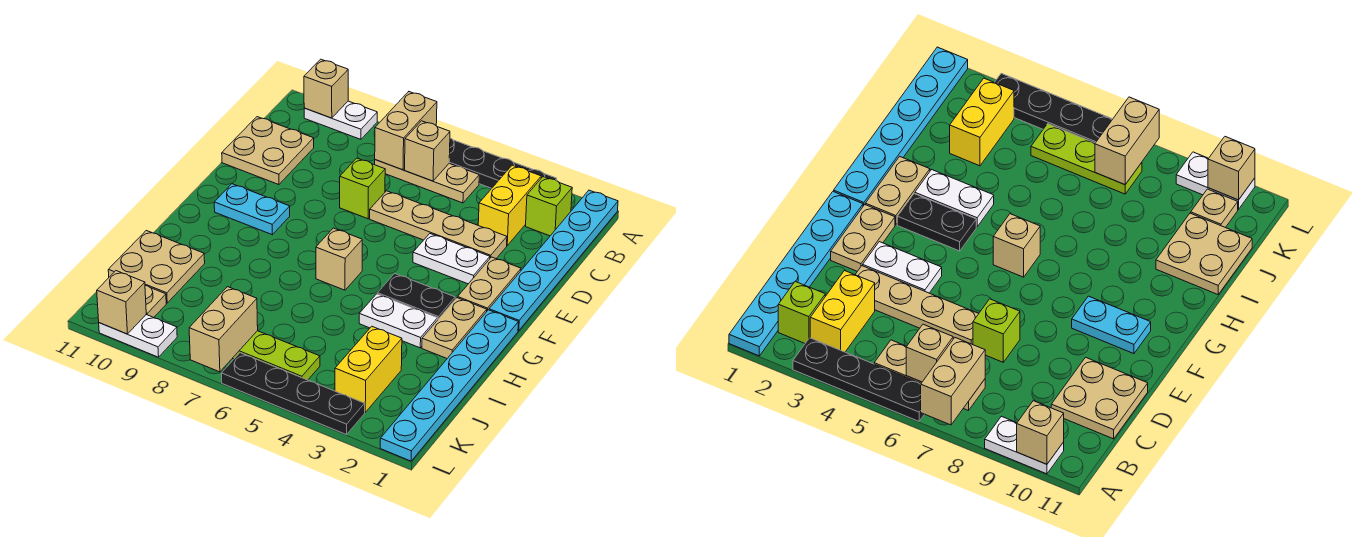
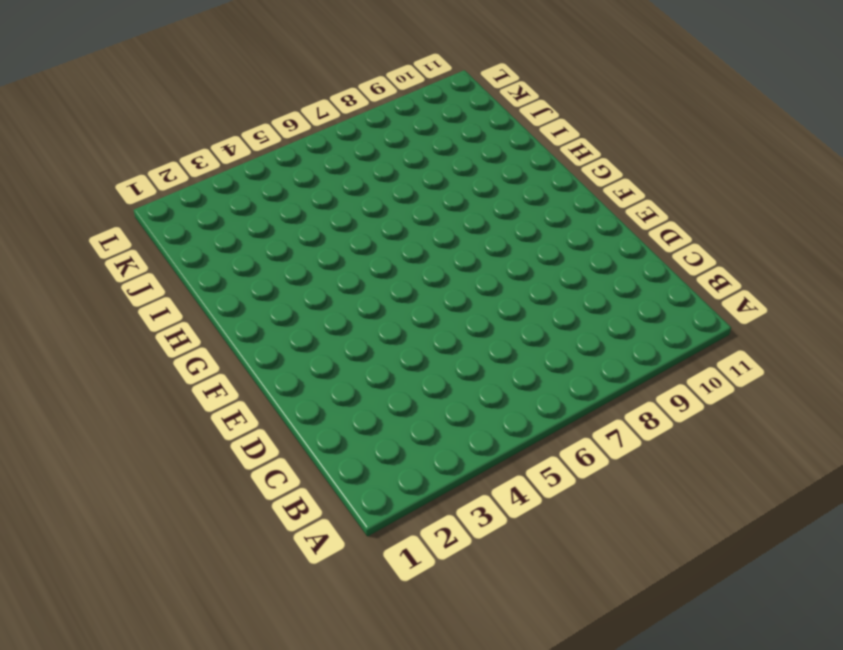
none -> cyan 1x6 plate [489,190,618,331]
none -> black 1x4 plate [449,138,557,188]
none -> white 1x2 plate [304,101,377,139]

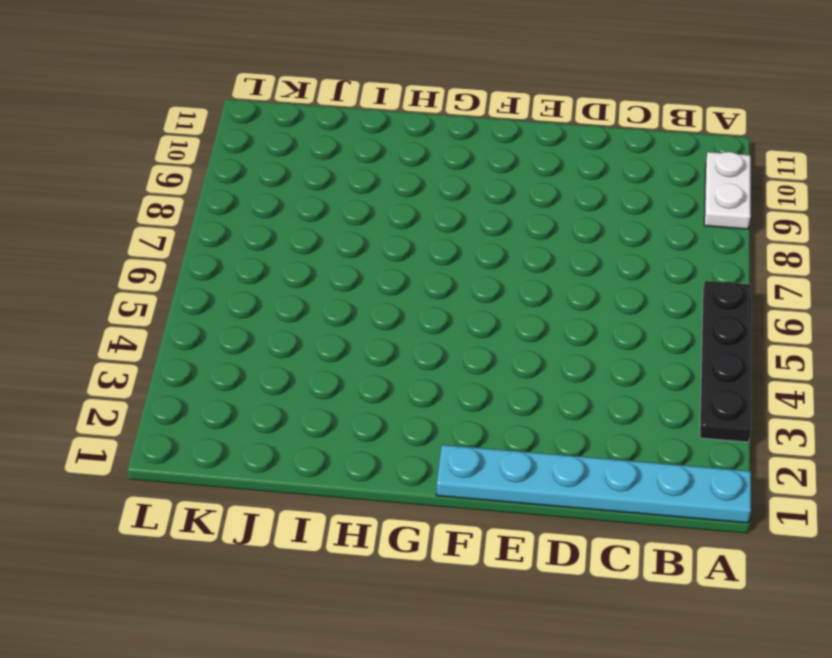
none -> lime 1x1 brick [526,177,572,236]
none -> yellow 1x2 brick [478,165,541,245]
none -> tan 1x3 plate [375,160,479,203]

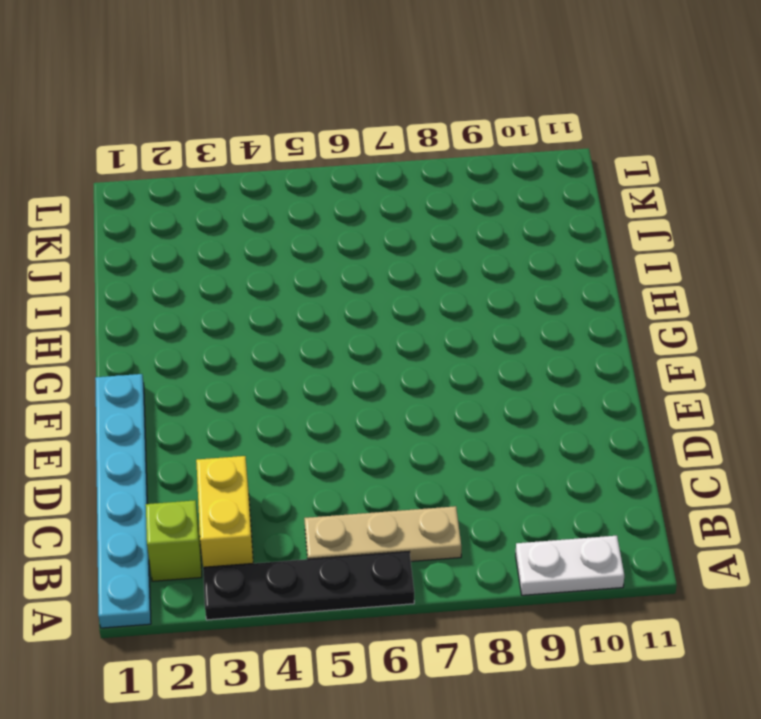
none -> tan 2x2 plate [222,117,314,185]
none -> tan 1x4 plate [370,191,507,259]
none -> lime 1x1 brick [340,158,385,219]

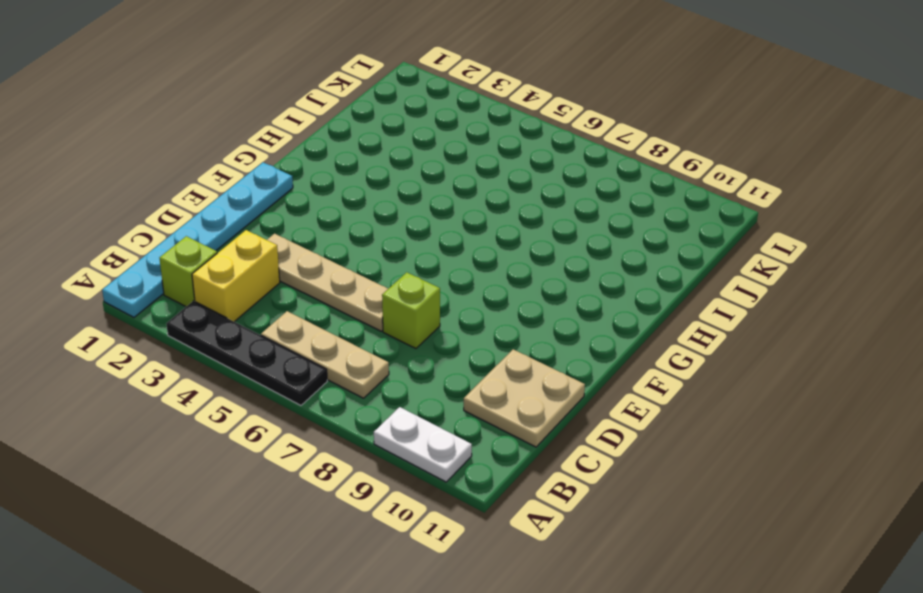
none -> tan 1x2 plate [458,257,521,311]
none -> white 1x2 plate [413,234,490,284]
none -> cyan 1x2 plate [214,184,290,235]

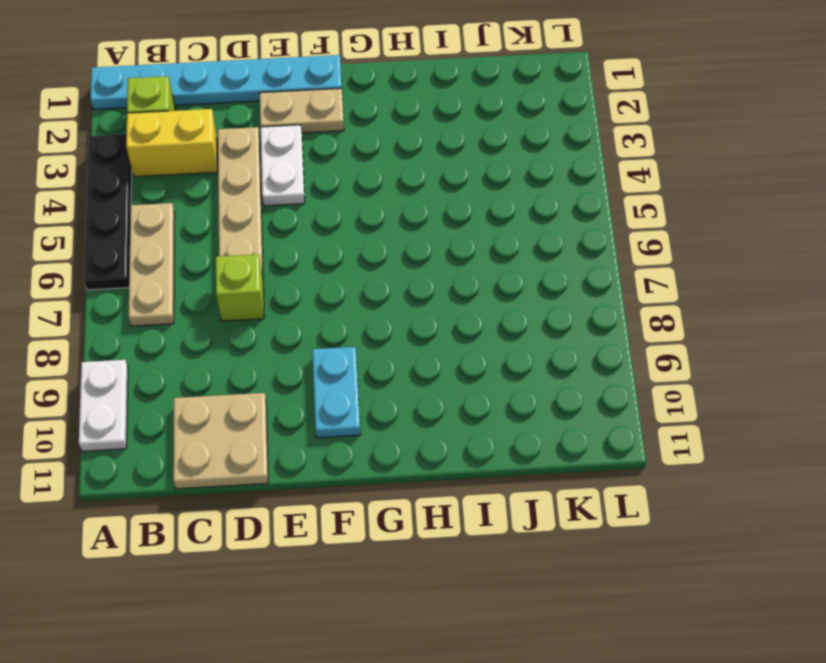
none -> cyan 1x6 plate [380,310,518,461]
none -> tan 1x2 plate [422,298,487,358]
none -> black 1x2 plate [377,273,455,319]

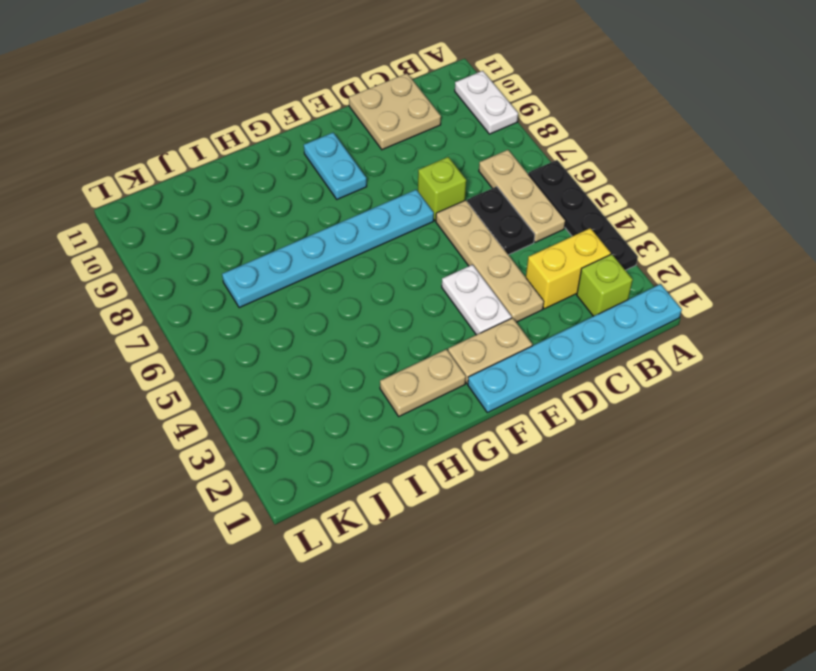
black 1x2 plate [467,187,535,255] -> black 1x2 plate moved to [377,273,455,319]
cyan 1x6 plate [222,190,434,308] -> cyan 1x6 plate moved to [380,310,518,461]
none -> tan 1x1 brick [316,228,362,290]
none -> white 1x2 plate [359,294,438,348]
none -> tan 2x2 plate [108,231,205,303]

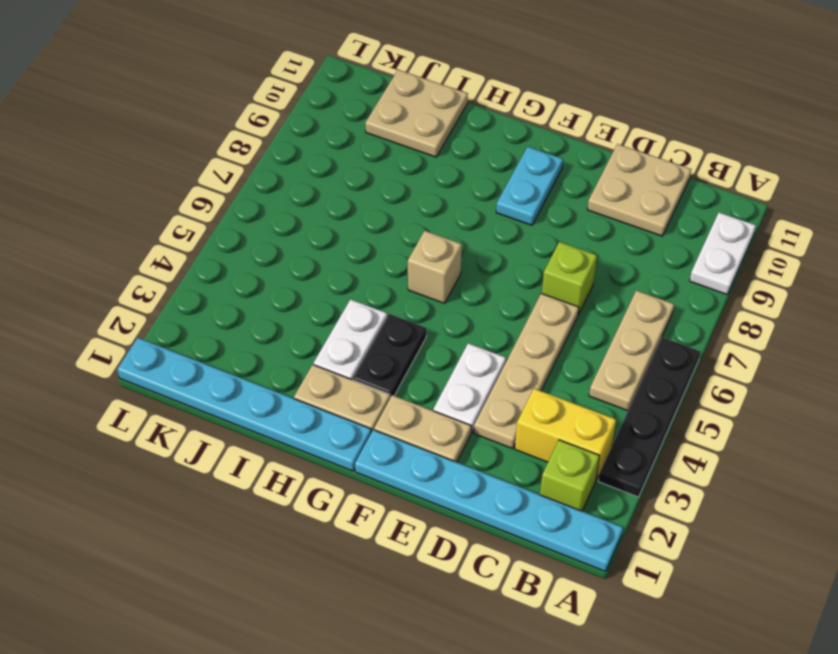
none -> yellow 1x2 brick [335,326,402,412]
none -> lime 1x3 plate [233,331,320,380]
none -> tan 1x1 plate [145,286,166,317]

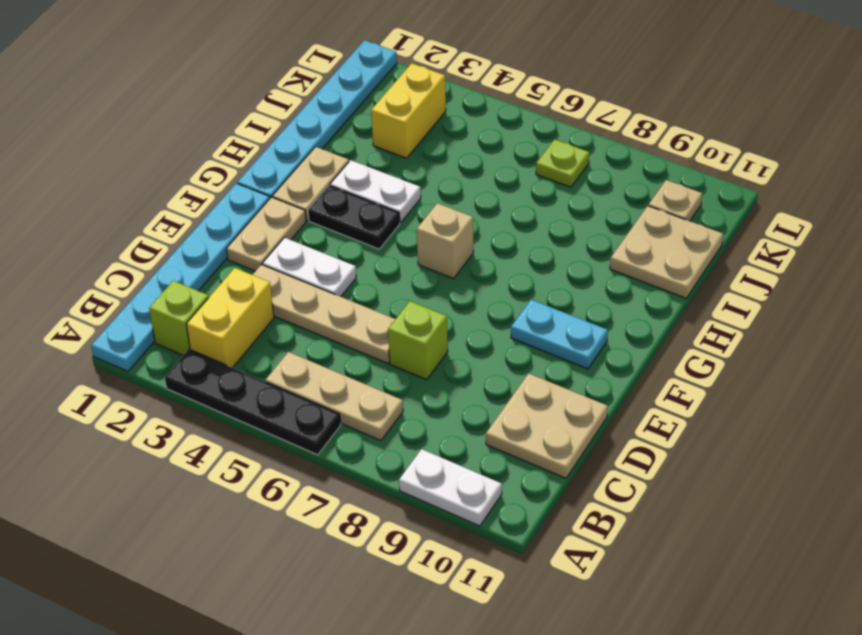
lime 1x1 plate [536,139,589,187] -> lime 1x3 plate [233,331,320,380]
none -> black 1x4 plate [221,353,365,435]
none -> white 1x2 plate [99,315,177,357]
none -> tan 1x2 brick [375,92,437,170]

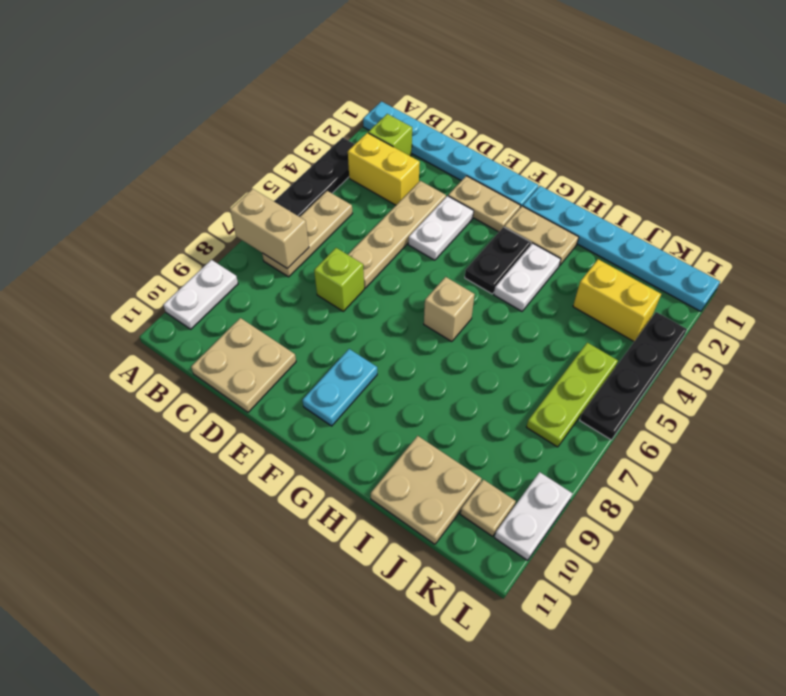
none -> tan 1x1 brick [304,59,348,118]
none -> tan 1x1 brick [405,121,450,181]
none -> tan 1x2 brick [189,287,258,372]

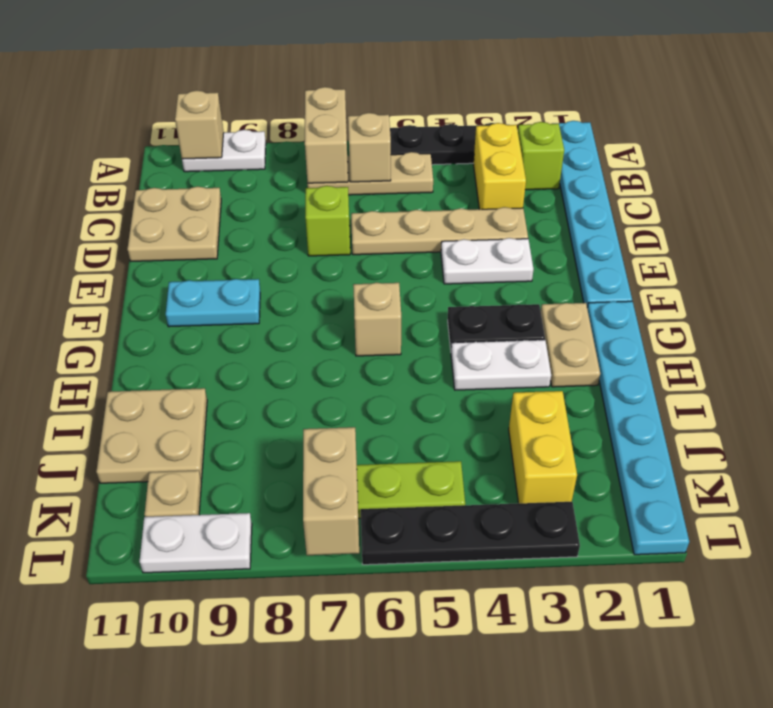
none -> tan 1x2 plate [458,257,521,311]
none -> tan 1x1 brick [97,271,146,334]

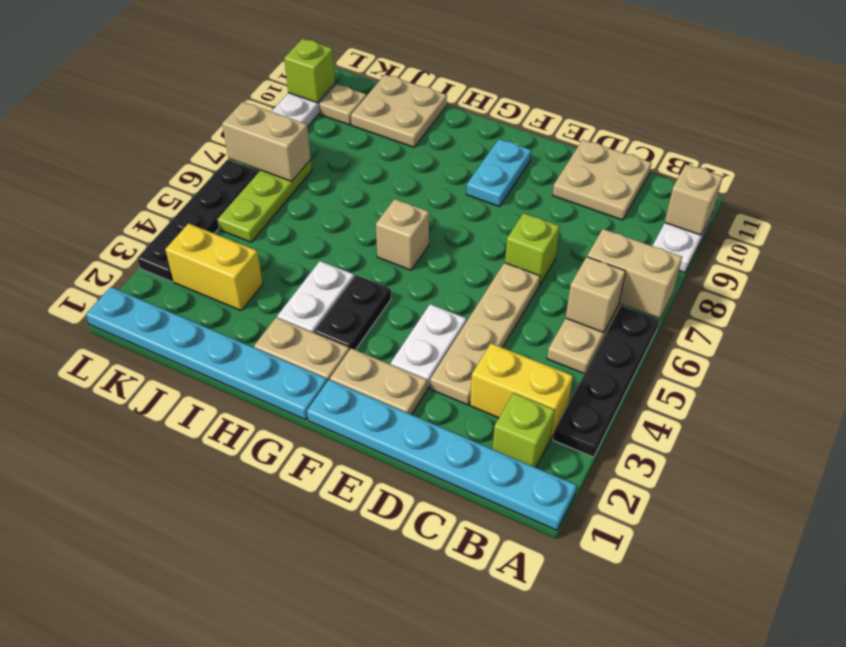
lime 1x1 brick [284,39,335,103] -> tan 1x1 brick [97,271,146,334]

